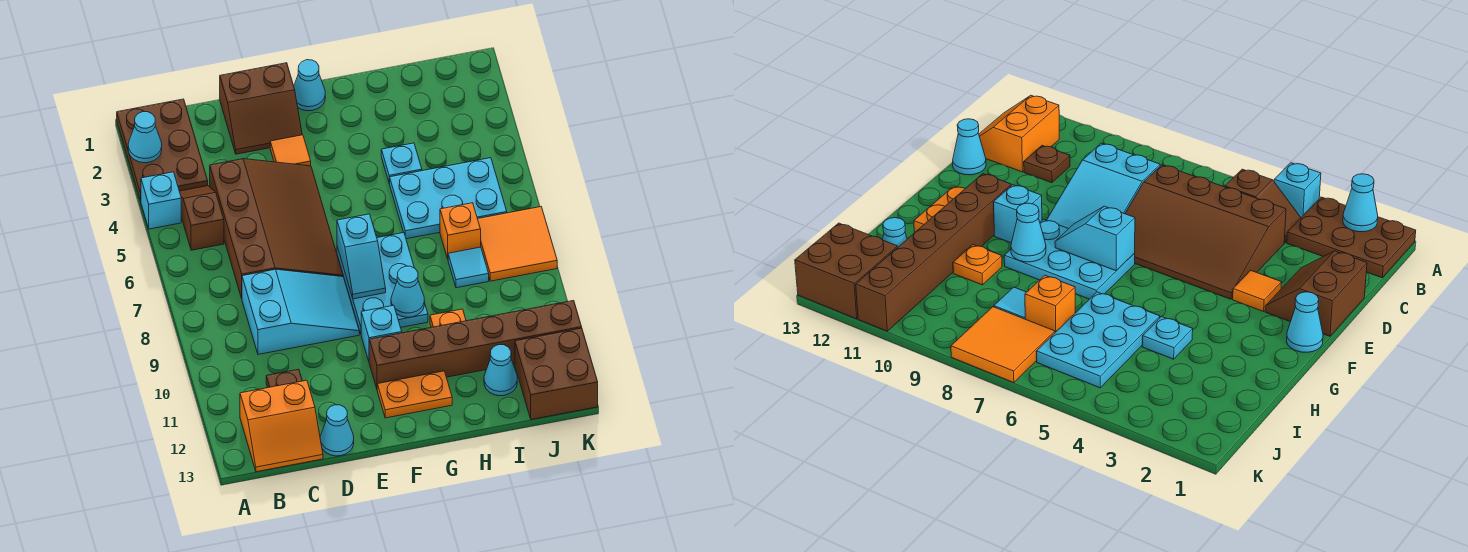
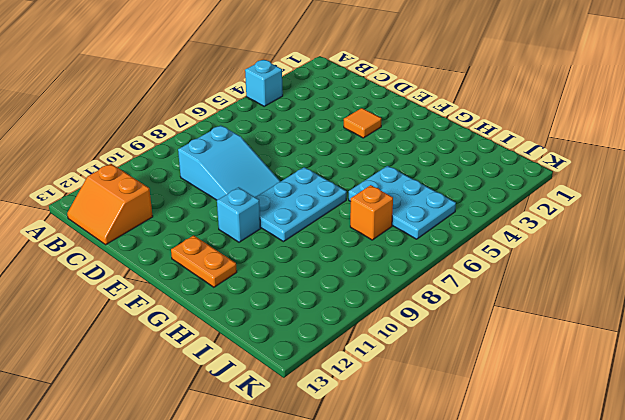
none -> brown 2x3 plate [117,99,208,201]
none -> brown 1x2 slope [179,186,224,250]
none -> brown 3x4 slope [210,159,343,298]

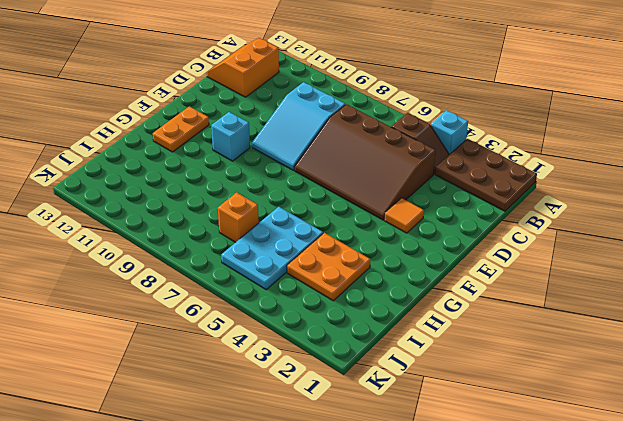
orange 2x2 plate [287,233,370,301] -> cyan 1x1 plate [381,143,422,183]
none -> brown 1x1 plate [266,369,302,388]
none -> brown 2x2 slope [220,63,302,154]
none -> cyan 1x1 cone [320,405,354,456]

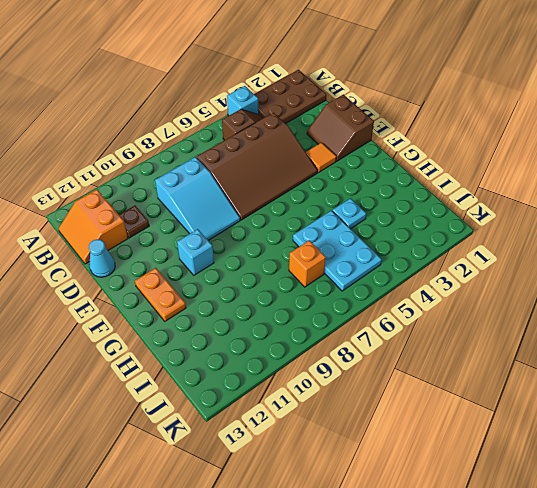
none -> cyan 1x1 cone [294,60,325,111]
none -> cyan 2x3 plate [337,233,428,334]
none -> brown 1x6 brick [369,301,582,388]

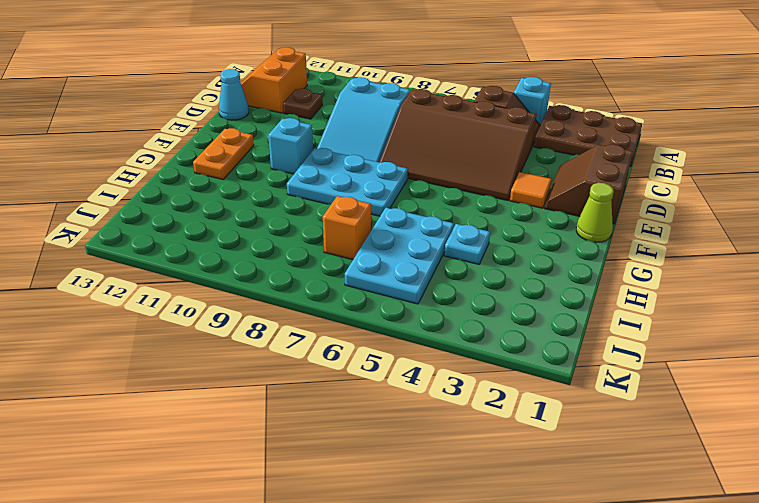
lime 1x1 cone [576,183,614,242] -> cyan 1x1 cone [294,60,325,111]
none -> brown 1x6 brick [369,301,582,388]
none -> orange 1x1 plate [430,309,466,327]
none -> cyan 1x1 tile [448,247,489,288]

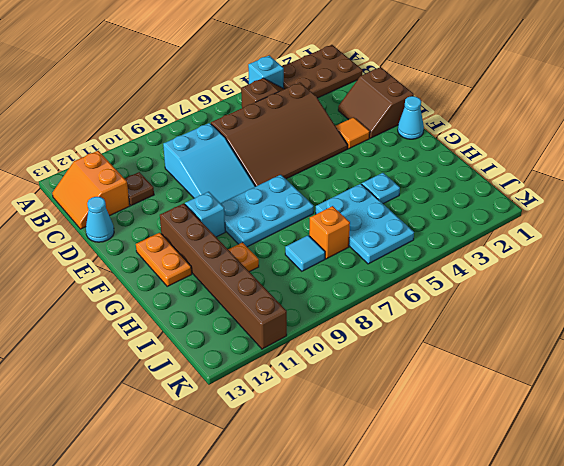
none -> cyan 1x1 cone [484,345,517,396]
none -> orange 2x2 tile [478,207,557,281]
none -> brown 2x2 brick [515,328,598,420]

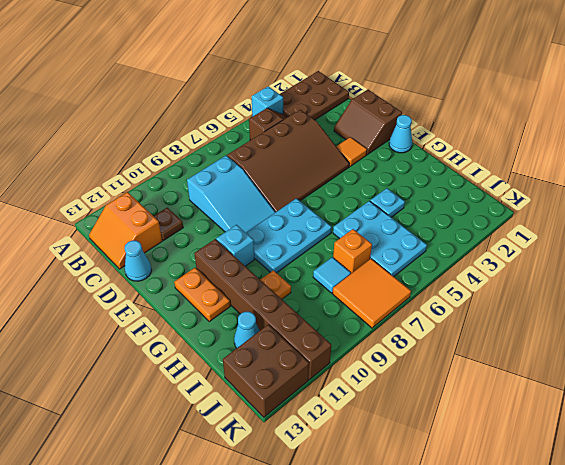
none -> cyan 1x1 cone [128,112,162,163]
none -> cyan 1x2 slope [337,214,386,299]
none -> cyan 1x1 cone [391,266,425,317]

